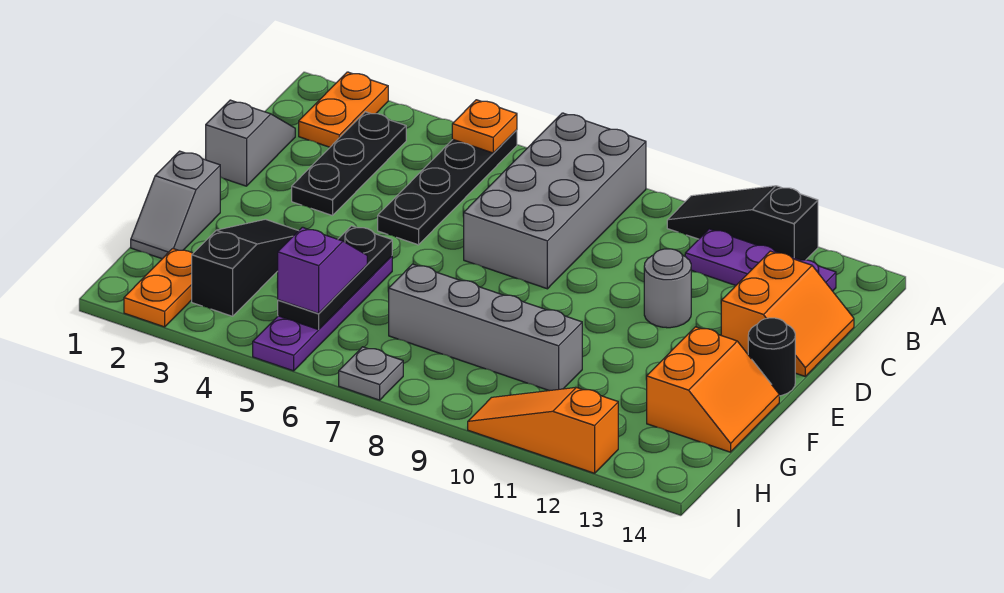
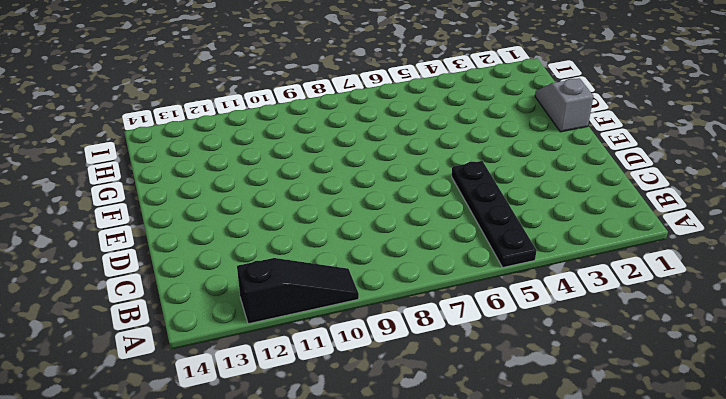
none -> orange 1x2 plate [299,72,388,147]
none -> grey 2x4 brick [464,113,646,289]
none -> black 1x3 plate [292,112,406,216]

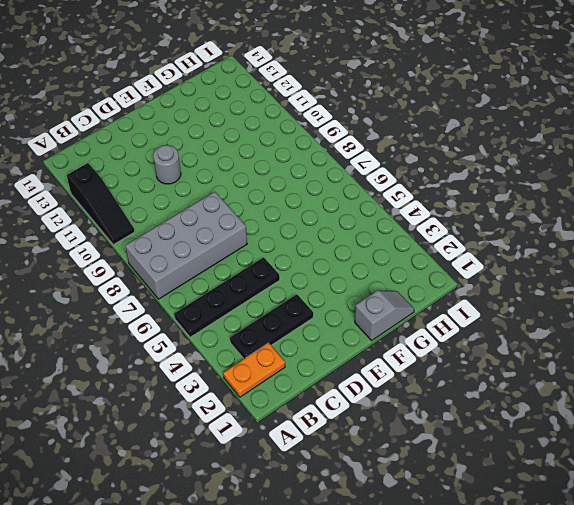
none -> purple 1x3 plate [685,229,836,291]
none -> grey 1x2 slope [206,100,295,186]
none -> orange 2x2 slope [721,251,854,376]

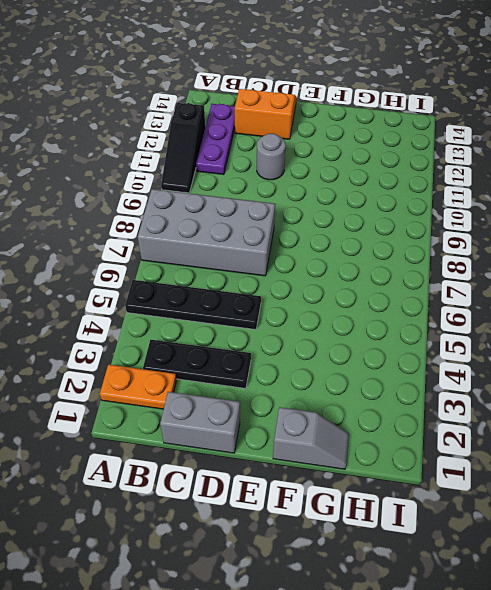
grey 1x2 brick [160,392,240,453] -> grey 1x2 slope [206,100,295,186]
none -> black 1x1 round brick [748,318,795,396]
none -> black 1x3 slope [192,219,298,316]
none -> purple 1x4 plate [253,256,392,371]

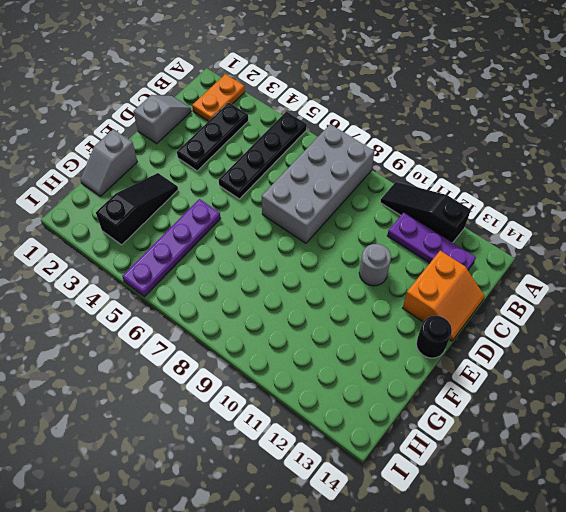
none -> orange 2x2 slope [647,327,779,452]
none -> grey 1x4 brick [389,264,582,391]
none -> orange 1x2 plate [124,248,193,327]

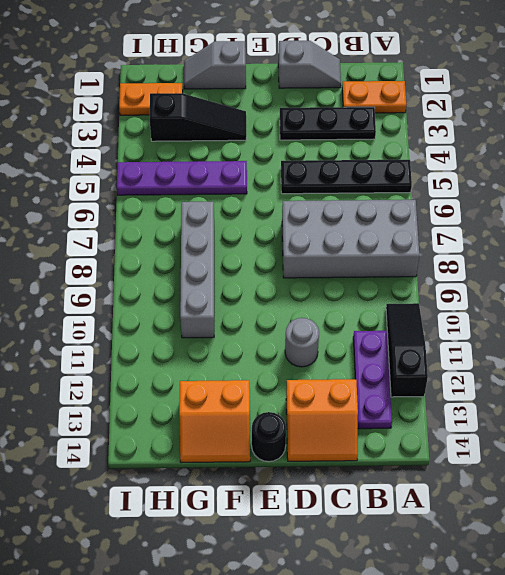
none -> grey 1x1 plate [339,347,403,400]
none -> orange 1x3 slope [468,387,618,473]
none -> orange 1x1 plate [452,100,517,153]

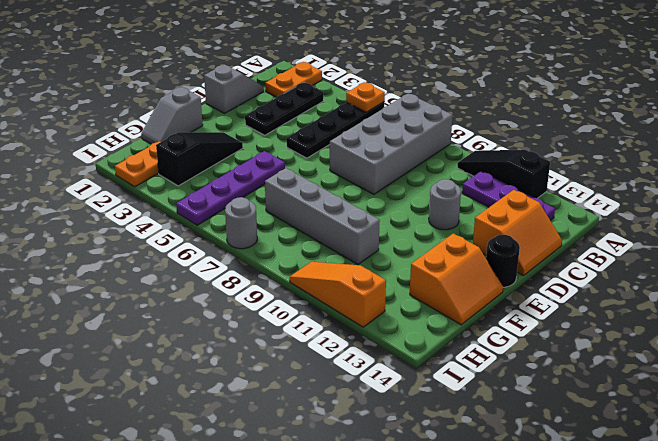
grey 1x1 round brick [225,197,257,249] -> grey 1x1 plate [339,347,403,400]
none -> black 1x3 plate [278,226,392,330]
none -> purple 1x2 slope [278,227,367,313]

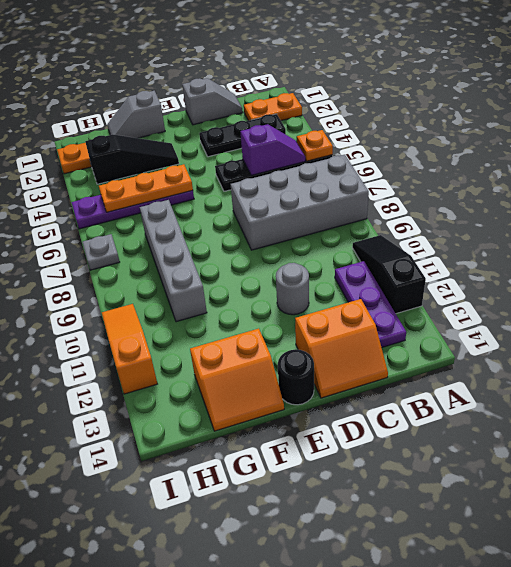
purple 1x2 slope [240,124,305,175] -> purple 1x2 slope moved to [278,227,367,313]
orange 1x3 plate [99,164,193,212] -> black 1x3 plate [278,226,392,330]

